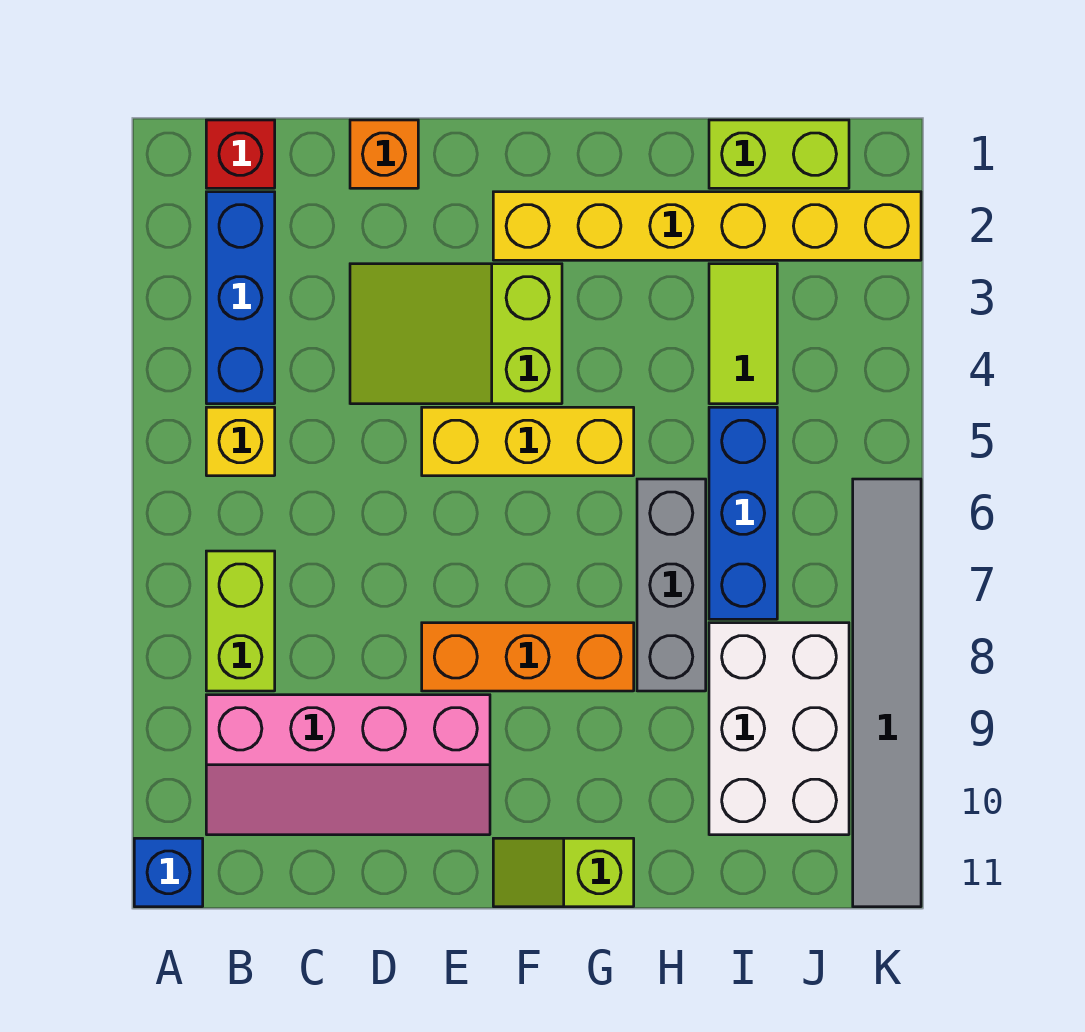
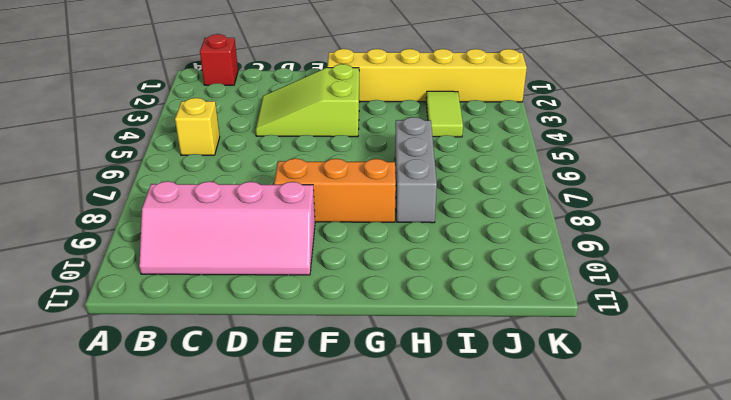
none -> blue 1x1 brick [134,838,203,907]
none -> blue 1x3 brick [206,192,275,404]
none -> lime 1x2 brick [206,551,275,691]

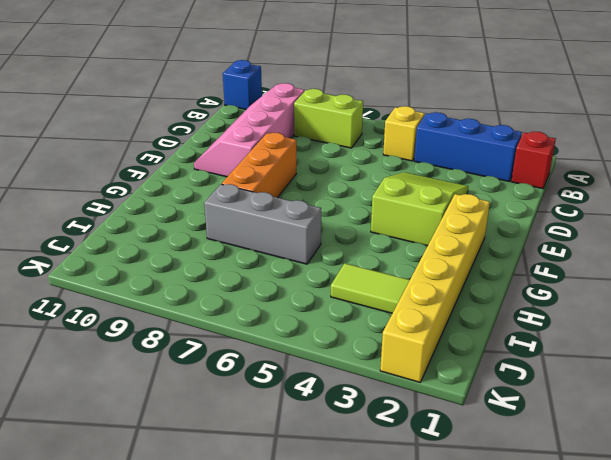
none -> orange 1x1 brick [350,120,418,188]
none -> yellow 1x3 brick [422,407,634,476]
none -> lime 1x2 slope [493,838,634,907]

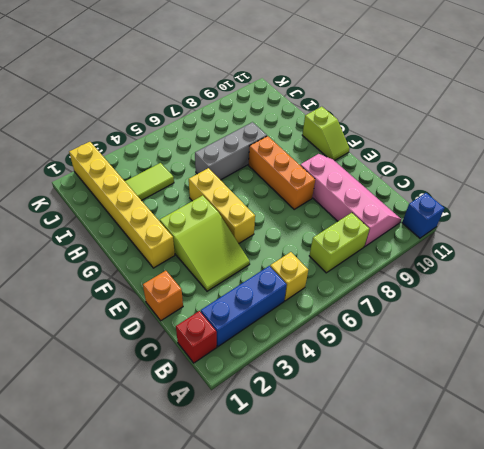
none -> lime 1x2 brick [709,120,849,188]
none -> blue 1x3 brick [709,407,777,619]
none -> white 2x3 brick [709,623,849,835]

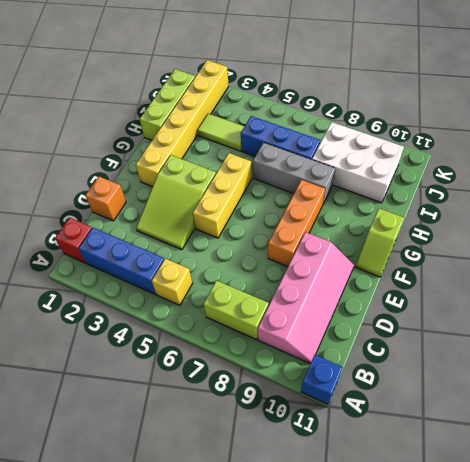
lime 1x3 brick [140,69,195,140] -> lime 1x2 brick [709,120,849,188]
none -> grey 1x6 tile [853,479,921,907]

